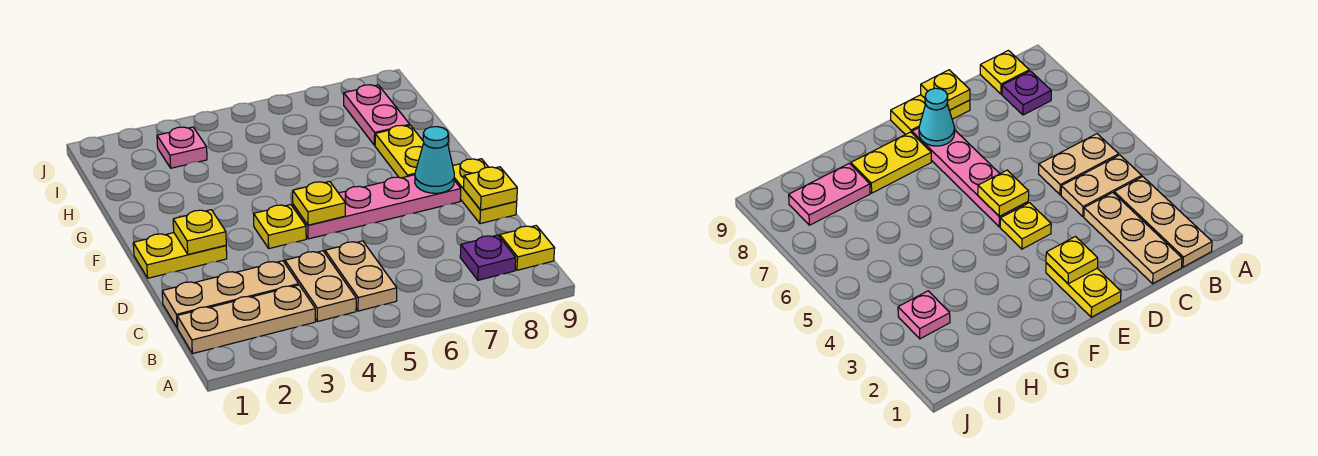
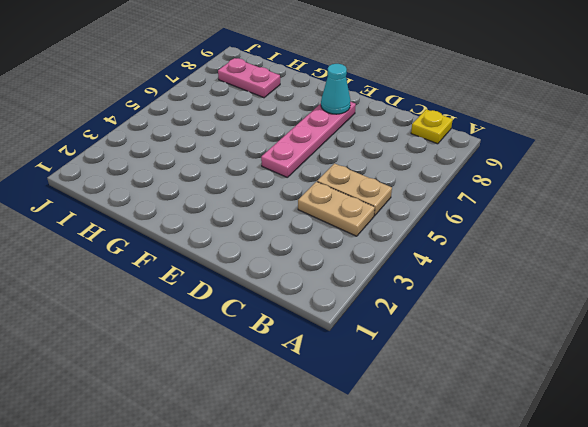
none -> tan 1x3 plate [177,285,315,354]
none -> purple 1x1 plate [460,235,516,280]
none -> tan 1x3 plate [162,261,299,328]

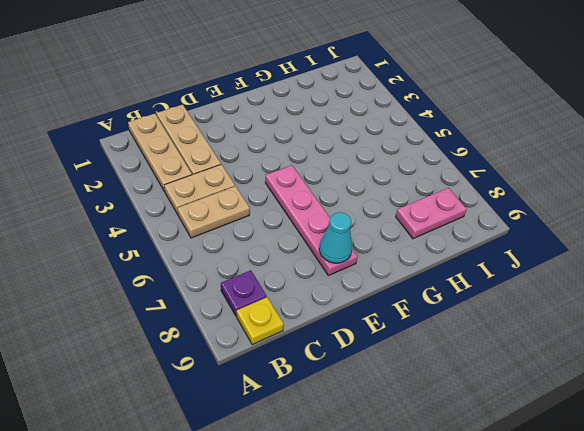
none -> yellow 1x2 plate [453,159,517,224]
none -> yellow 1x2 plate [133,233,227,278]
none -> yellow 1x1 plate [254,205,306,249]

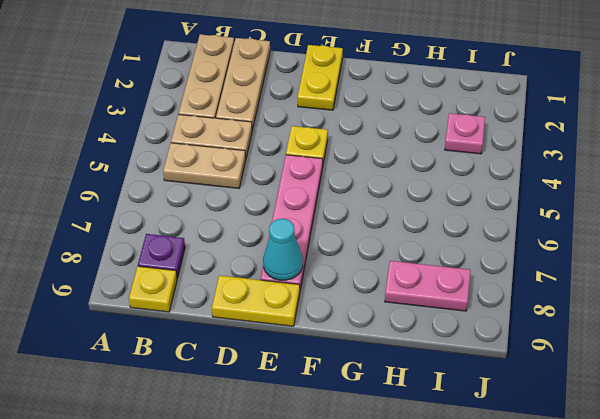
none -> yellow 1x2 plate [375,125,424,178]
none -> yellow 1x1 plate [464,167,517,210]
none -> yellow 1x1 plate [173,210,226,254]

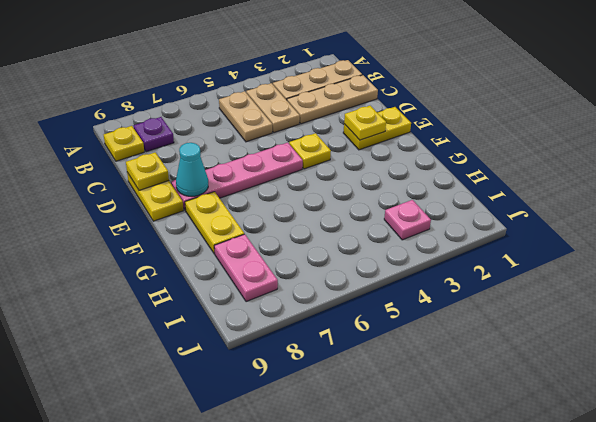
none -> yellow 1x1 plate [293,181,345,225]

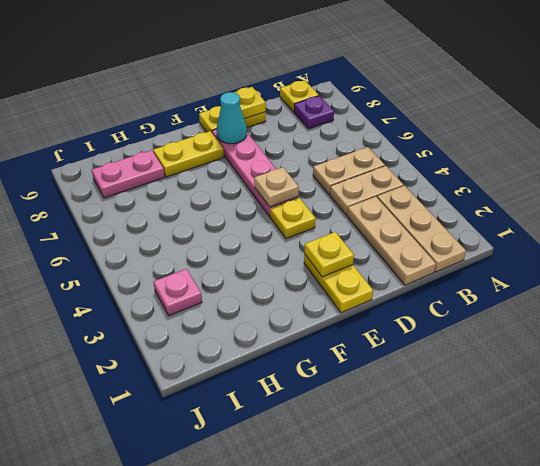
tan 1x1 plate [254,167,299,207] -> yellow 1x1 plate [293,181,345,225]

